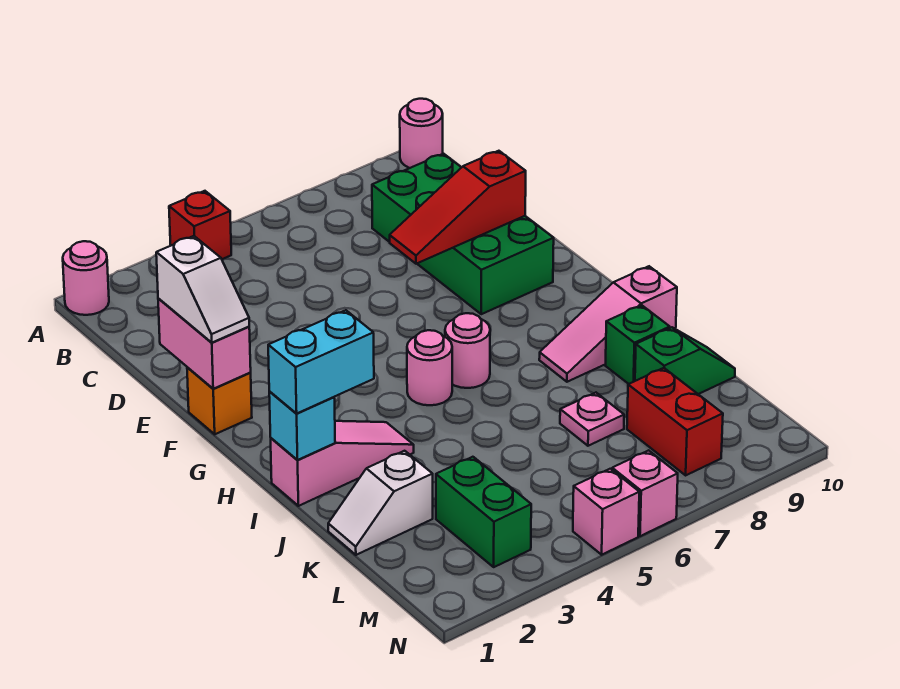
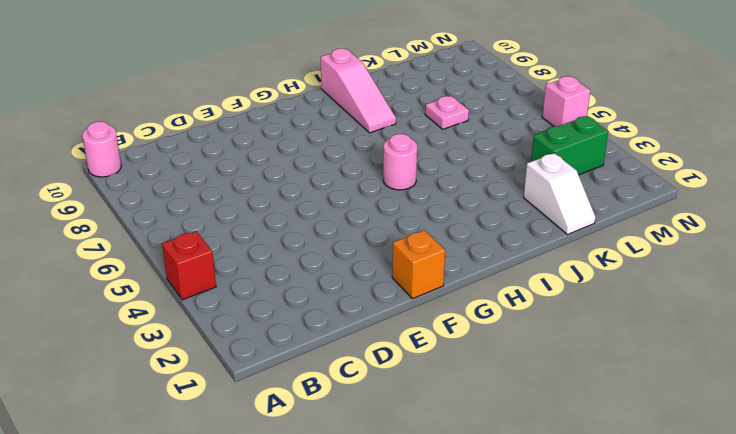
none -> pink 1x1 round brick [63,241,109,315]
none -> green 2x4 brick [372,154,554,314]
none -> pink 1x1 round brick [445,313,490,388]

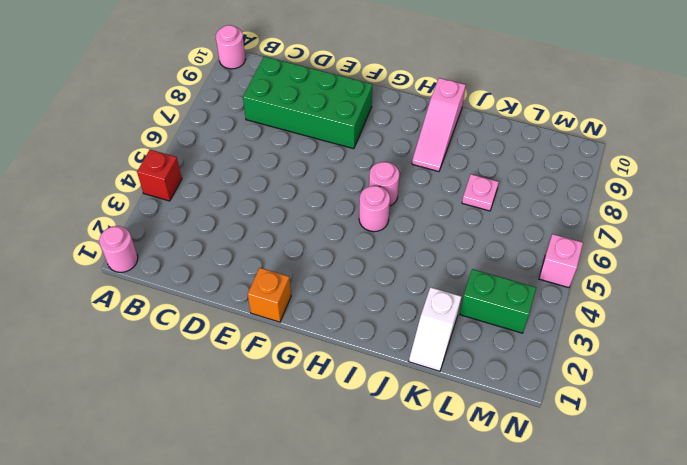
none -> pink 1x3 slope [271,421,414,506]
none -> green 1x1 brick [605,305,670,384]
none -> green 1x2 slope [635,327,735,394]

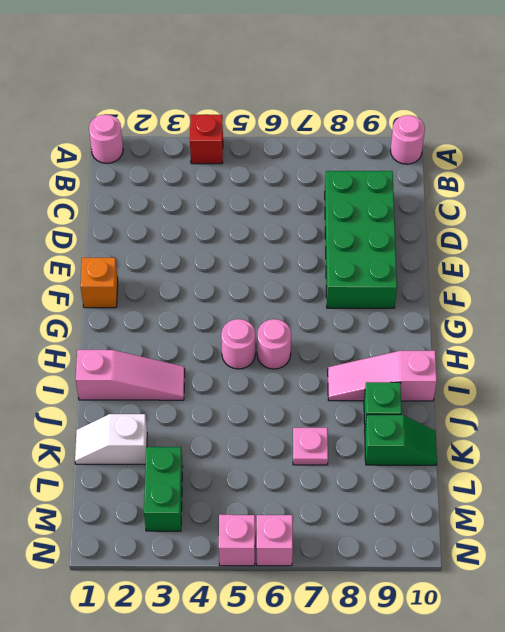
none -> red 1x2 brick [627,368,723,475]
none -> pink 1x2 brick [158,299,251,389]
none -> red 1x3 slope [390,151,526,264]

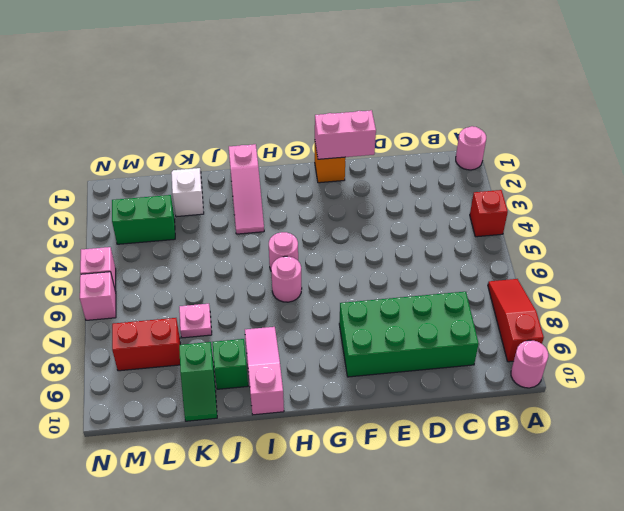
red 1x3 slope [488,279,544,362] -> red 1x3 slope moved to [390,151,526,264]
none -> cyan 1x1 brick [269,392,335,460]
none -> white 1x2 slope [156,236,249,343]
none -> cyan 1x2 brick [268,310,374,414]

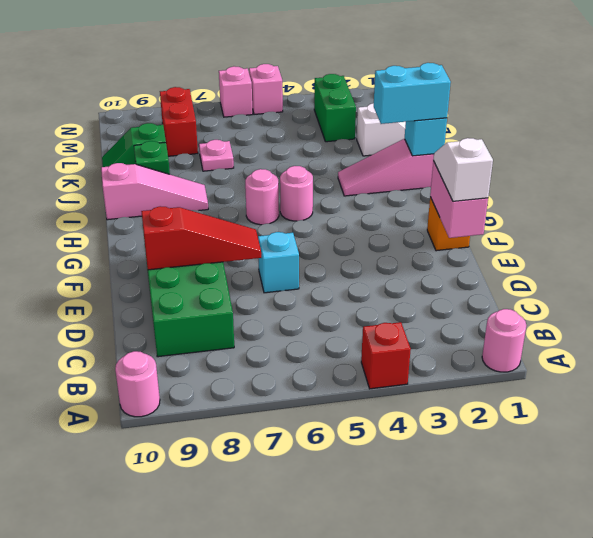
cyan 1x1 brick [258,232,299,293] -> none

